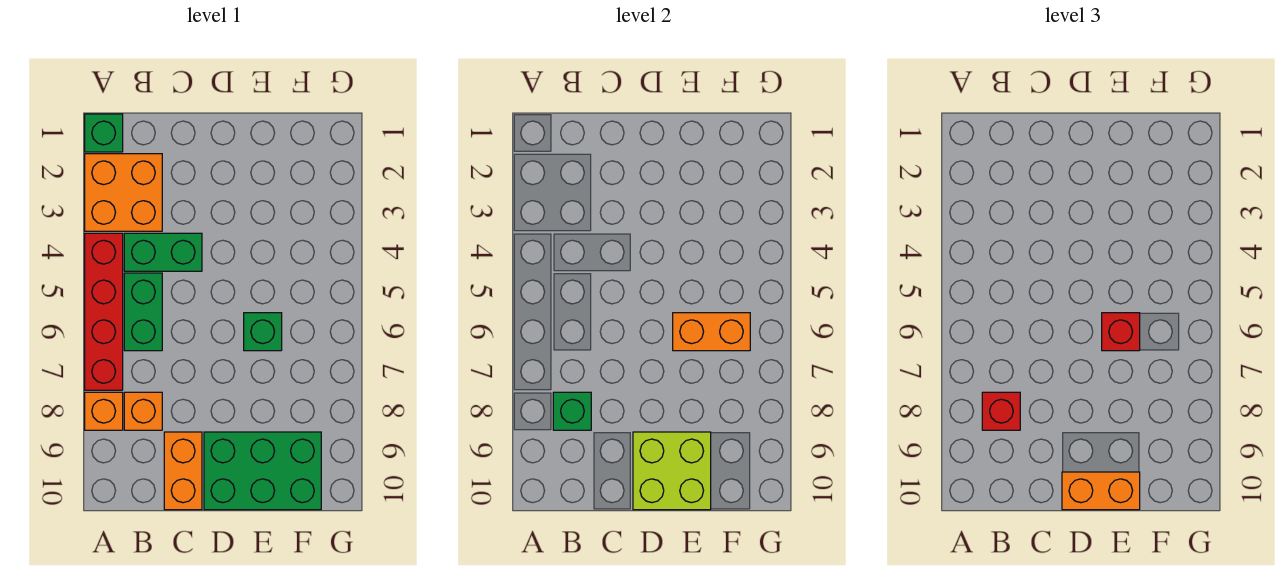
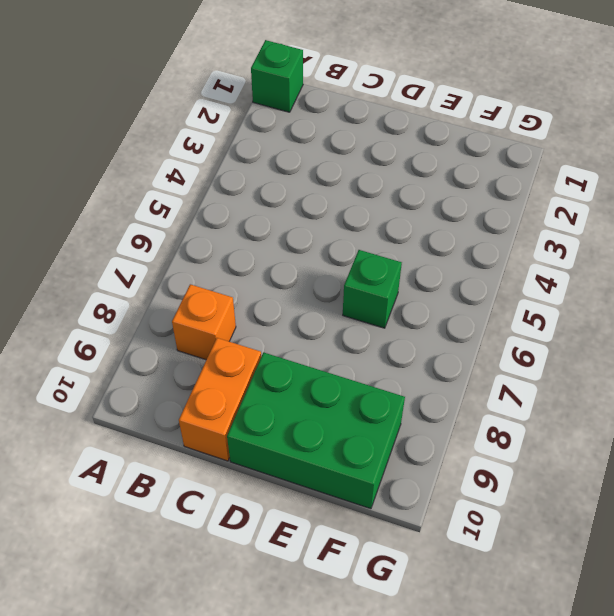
none -> orange 2x2 brick [85,154,162,231]
none -> red 1x4 brick [85,233,123,390]
none -> orange 1x1 brick [85,392,123,430]

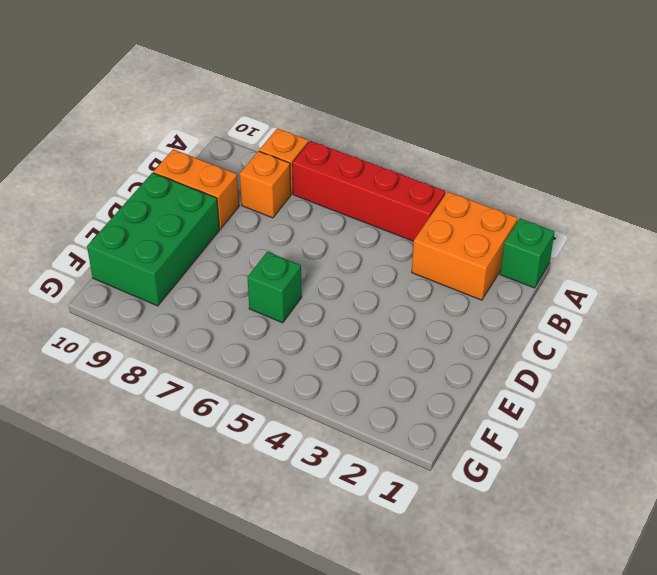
none -> green 1x2 brick [124,233,202,271]
none -> green 1x2 brick [124,273,162,351]
none -> green 1x1 brick [553,392,591,430]

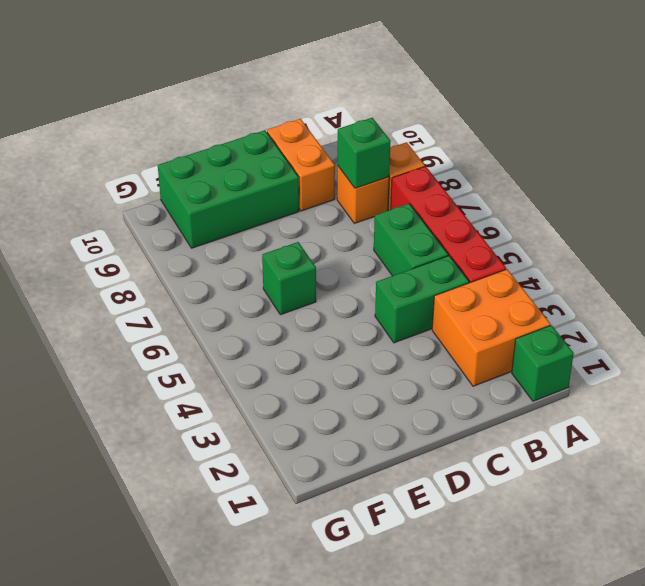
none -> lime 2x2 brick [633,432,711,510]
none -> orange 1x2 brick [673,313,750,351]
none -> red 1x1 brick [982,392,1020,430]

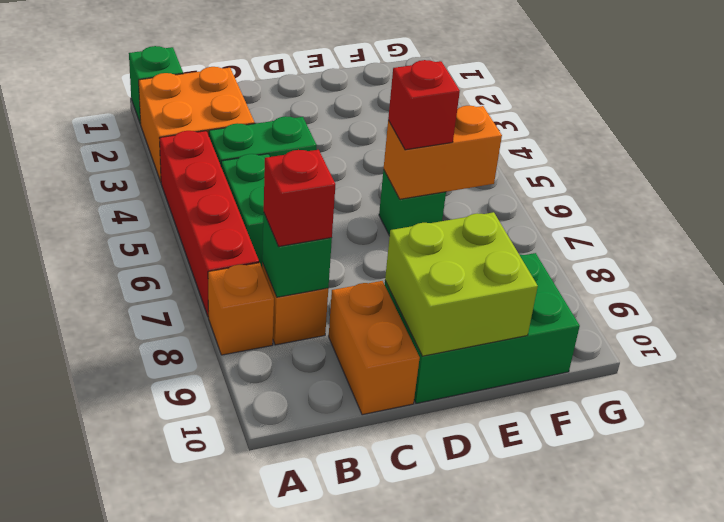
none -> orange 1x2 brick [1062,472,1140,510]

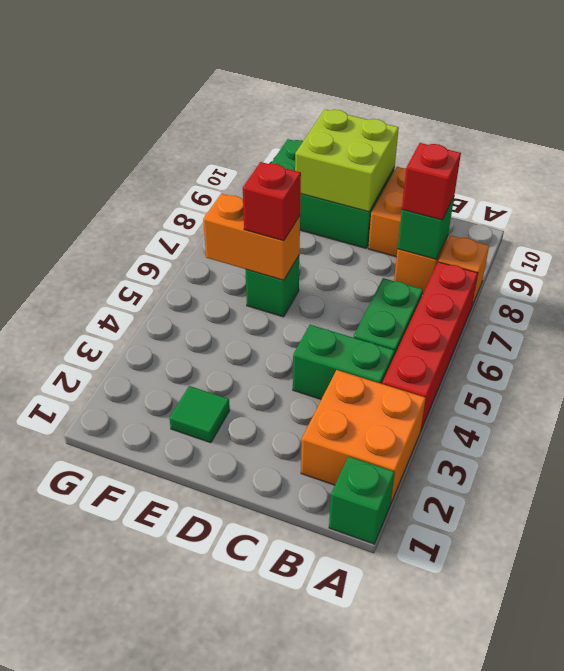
green 1x1 tile [169,386,230,443] -> none
none -> orange 1x2 brick [1062,472,1140,510]

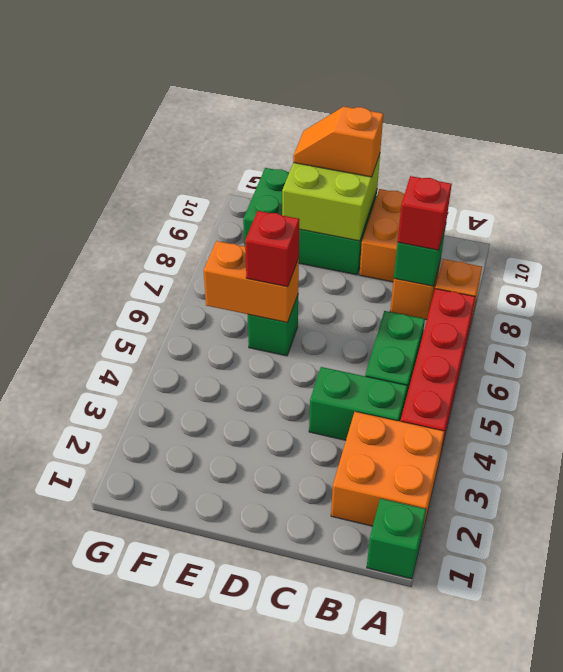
orange 1x2 slope [293,107,383,177] -> orange 1x2 brick [1062,472,1140,510]

